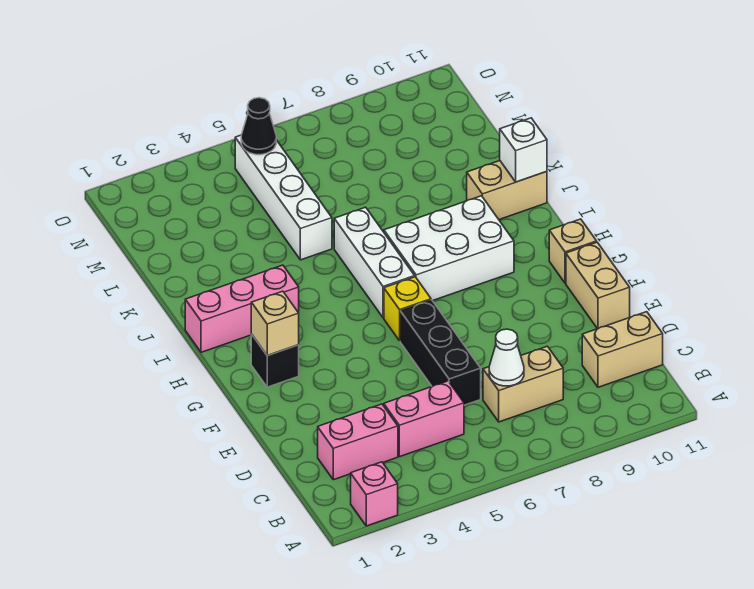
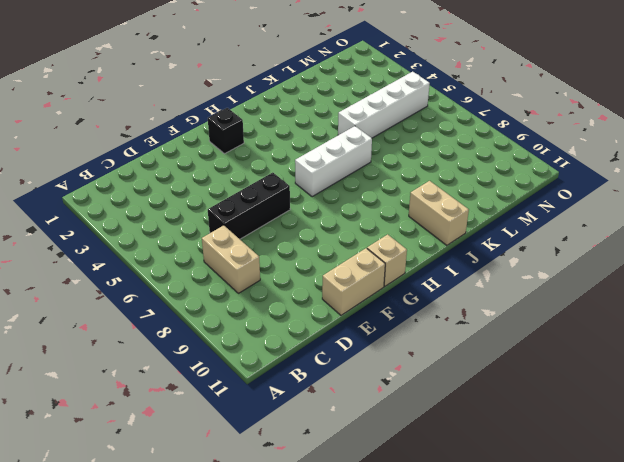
none -> pink 1x1 brick [351,462,398,526]
none -> pink 1x2 brick [318,404,398,480]
none -> pink 1x2 brick [384,381,464,457]

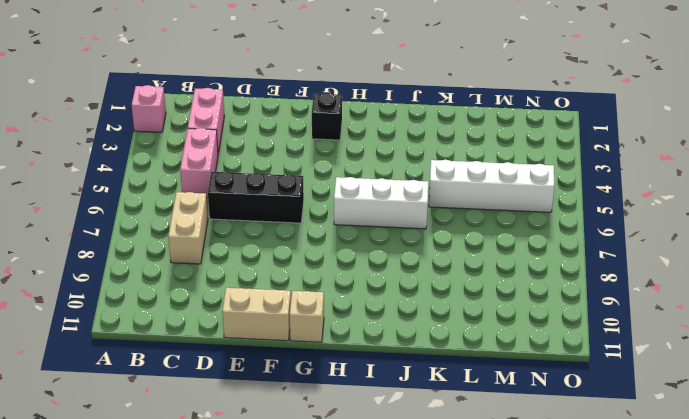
none -> tan 1x2 brick [582,312,663,387]
none -> yellow 1x1 brick [384,277,431,341]
none -> white 2x3 brick [384,196,514,301]

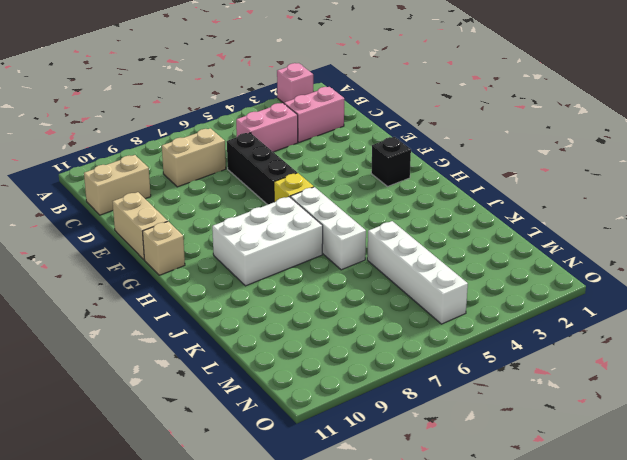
none -> pink 1x3 brick [185,265,299,352]
none -> tan 1x2 brick [467,161,547,220]
none -> white 1x1 cone [489,329,524,386]

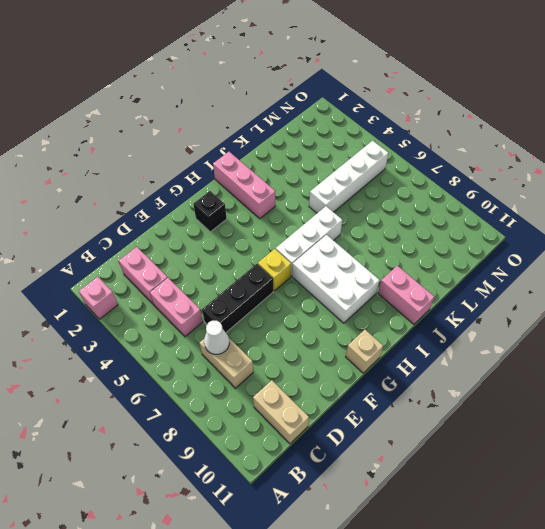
pink 1x2 brick [378,266,434,324] -> tan 1x2 brick [467,161,547,220]
none -> tan 1x2 brick [566,242,630,329]
none -> tan 1x1 brick [251,291,299,355]
none -> white 1x1 brick [500,118,547,182]

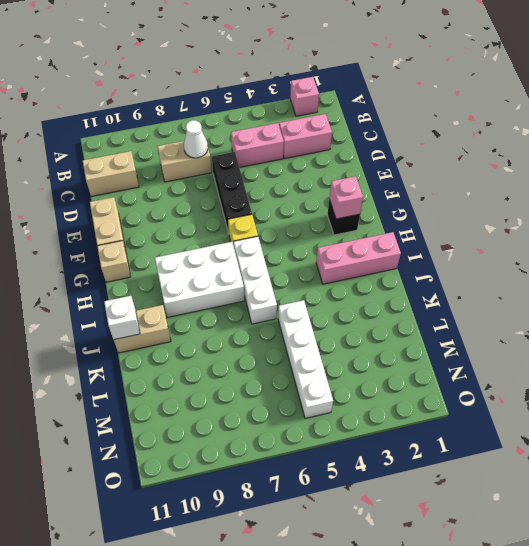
pink 1x1 brick [329,176,363,219] -> tan 1x1 brick [251,291,299,355]
none -> black 1x1 cone [241,98,276,155]

